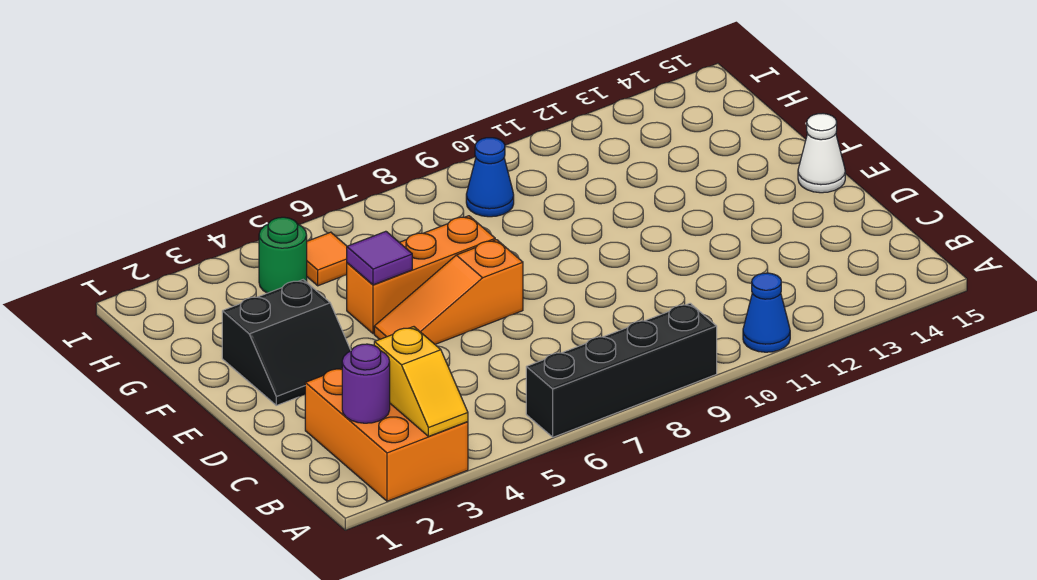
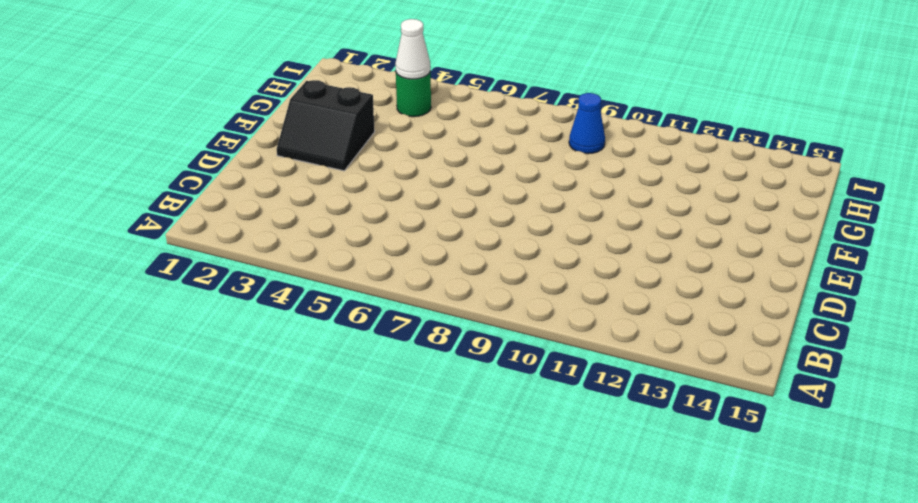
white 1x1 cone [395,19,431,79] -> white 1x1 cone moved to [798,114,845,193]
none -> orange 2x3 brick [305,368,468,501]
none -> black 1x4 brick [526,303,717,437]
none -> blue 1x1 cone [743,273,790,352]

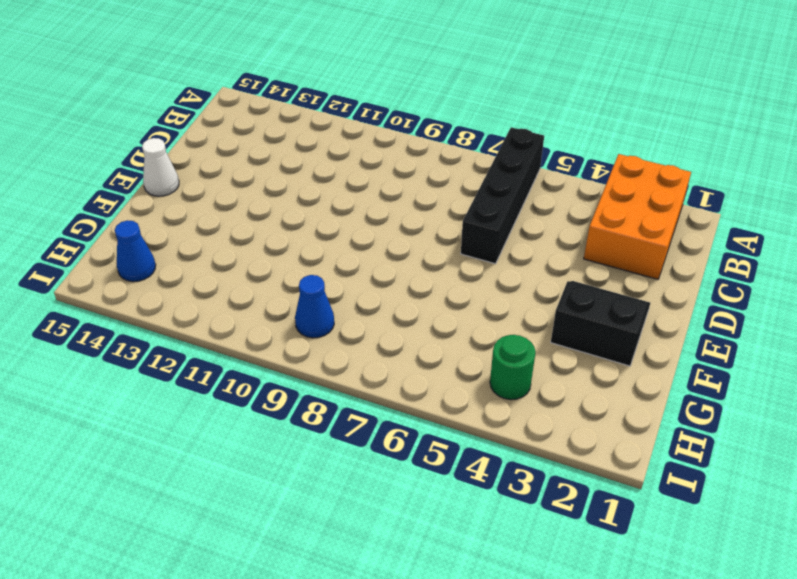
black 1x4 brick [461,127,544,264] -> black 1x4 brick turned to [526,303,717,437]
blue 1x1 cone [115,220,156,282] -> blue 1x1 cone moved to [743,273,790,352]
none -> orange 1x3 slope [374,240,523,344]
none -> orange 1x3 brick [347,216,495,334]
none -> orange 1x1 tile [307,232,347,286]

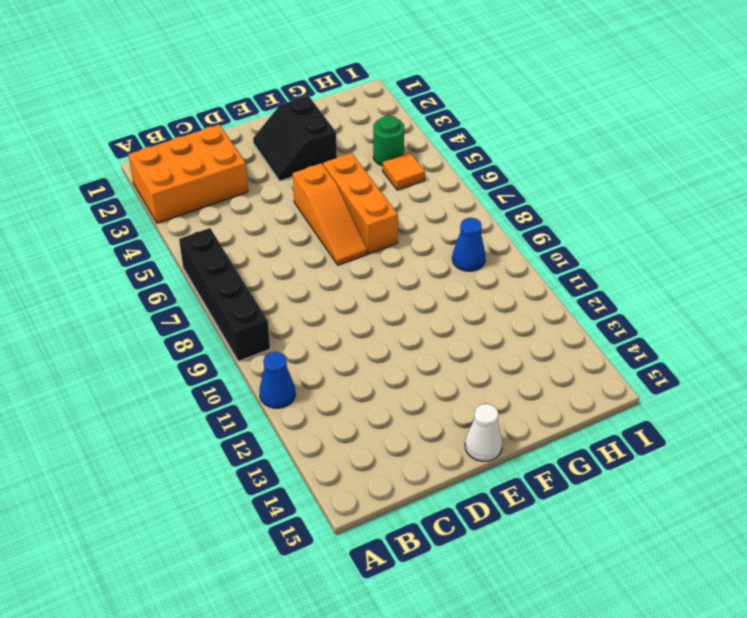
orange 1x3 slope [293,163,367,265] -> orange 1x3 slope turned to [374,240,523,344]
none -> yellow 1x2 slope [374,327,468,436]
none -> purple 1x1 round brick [342,344,390,423]
none -> purple 1x1 tile [347,231,412,285]

